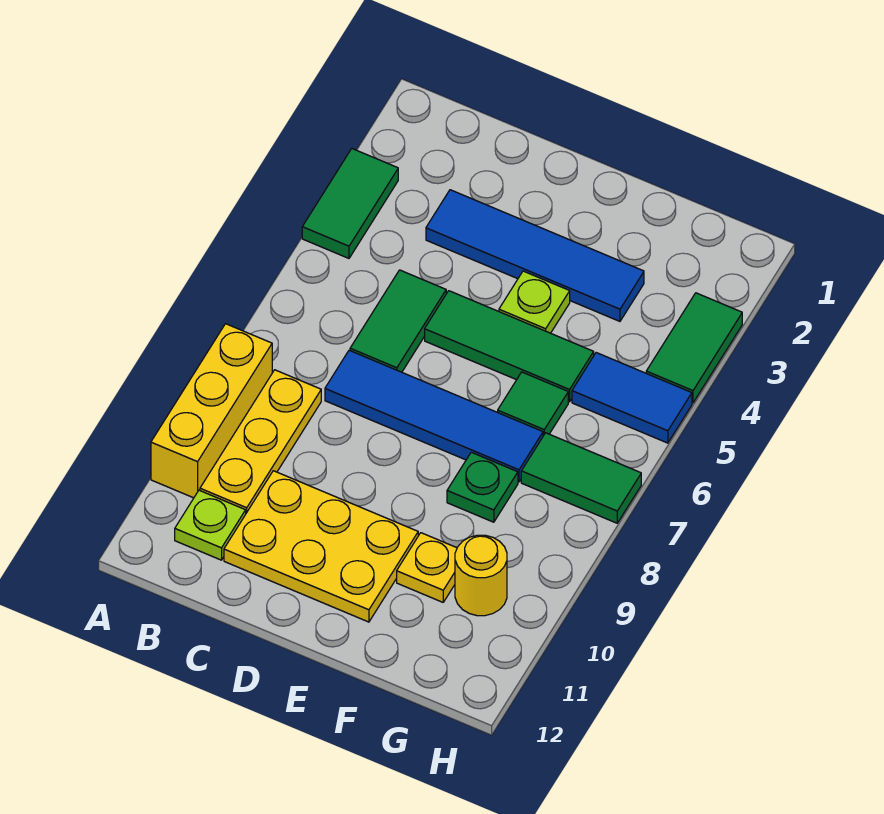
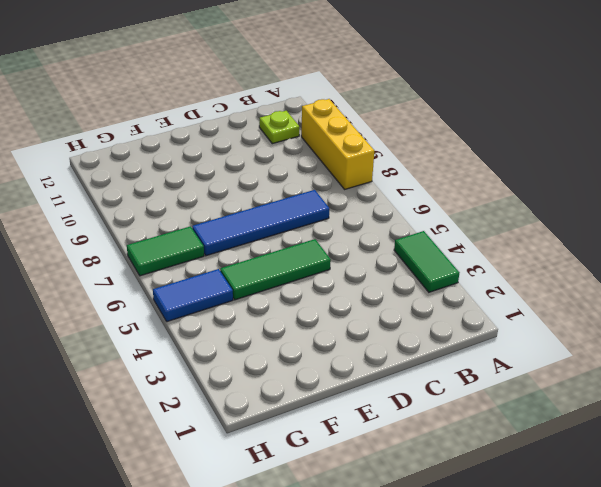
none -> yellow 1x3 plate [200,370,321,513]
none -> blue 1x4 tile [426,190,644,321]
none -> green 1x2 tile [350,270,446,372]

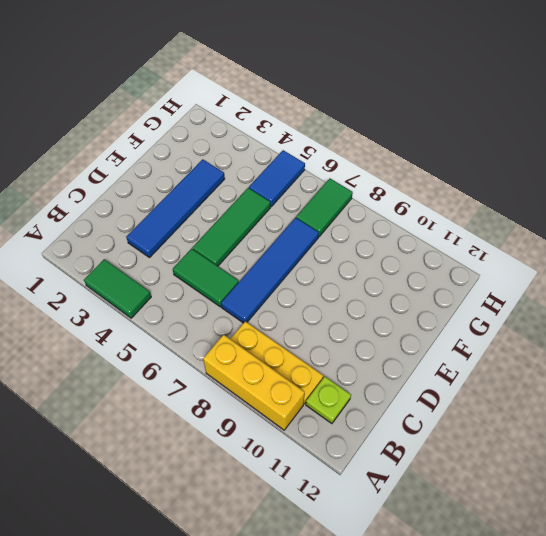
none -> yellow 2x3 plate [224,471,418,622]
none -> lime 1x1 plate [499,271,570,333]
none -> green 1x1 tile [498,372,568,436]

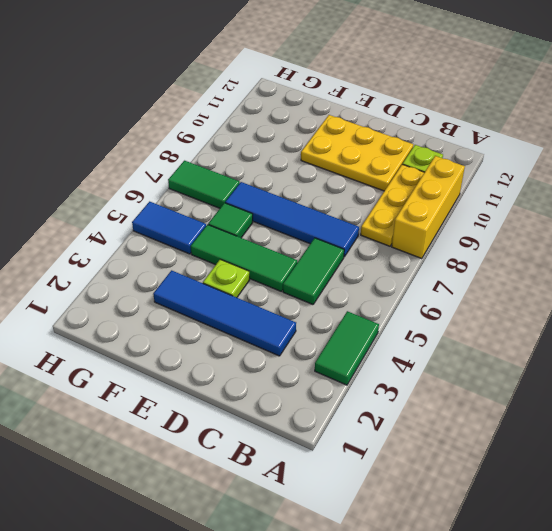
none -> green 1x1 plate [447,452,518,522]
none -> yellow 1x1 plate [397,533,457,602]
none -> yellow 1x1 round brick [455,535,507,616]

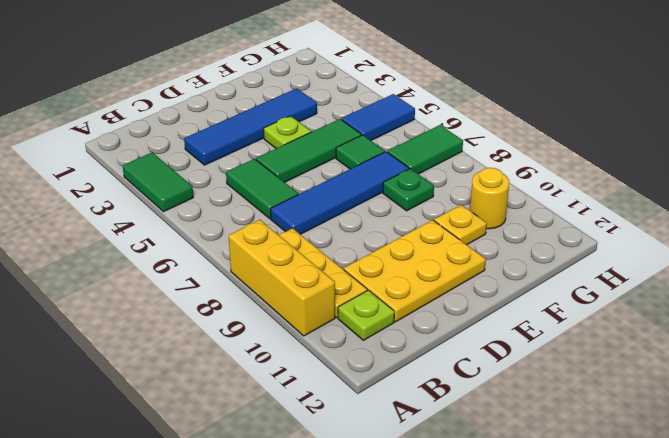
none -> green 1x2 tile [646,293,742,403]

